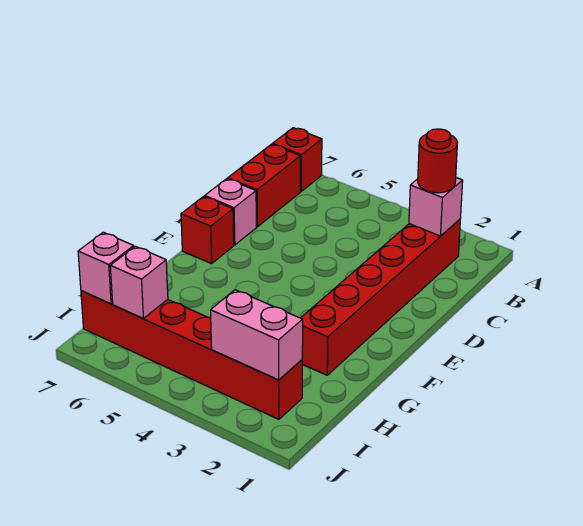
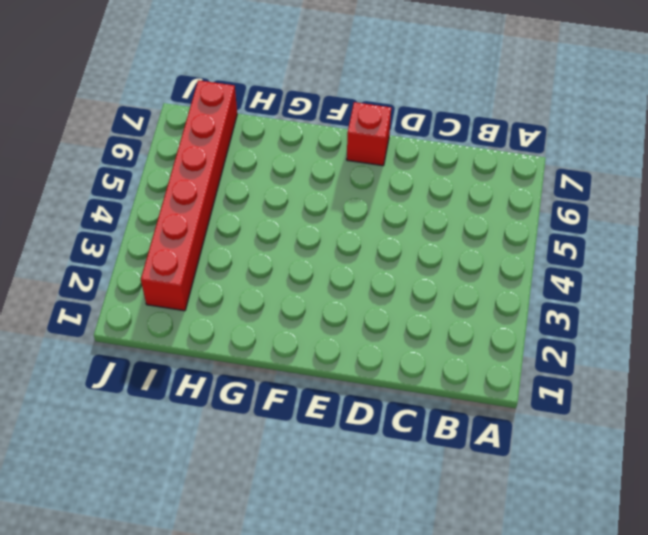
none -> red 1x1 brick [272,128,322,191]
none -> red 1x6 brick [301,219,460,375]

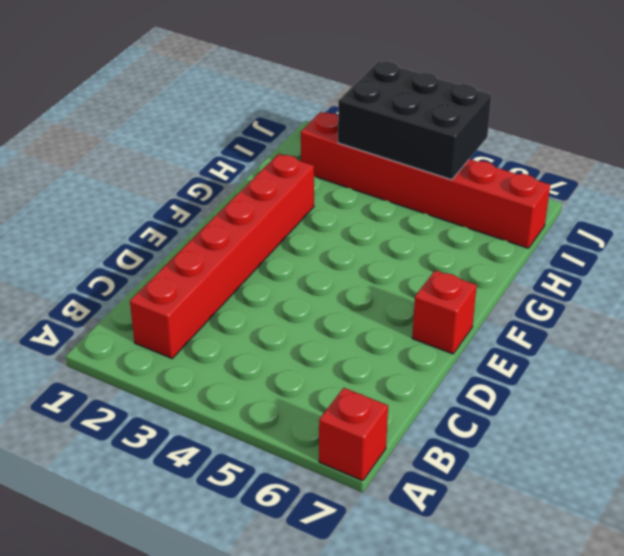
black 2x3 brick [338,61,491,180] -> pink 1x2 brick [211,290,303,380]
none -> red 1x2 brick [228,144,300,227]
none -> pink 1x1 brick [205,179,256,245]

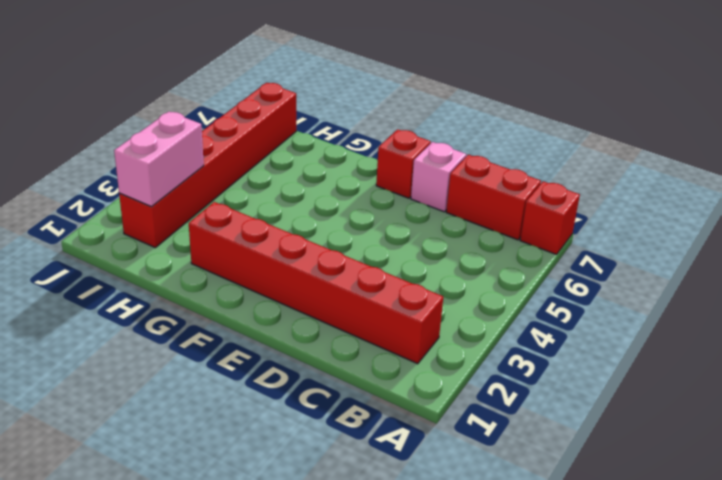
none -> pink 1x1 brick [409,178,463,236]
none -> pink 1x1 brick [110,246,168,318]

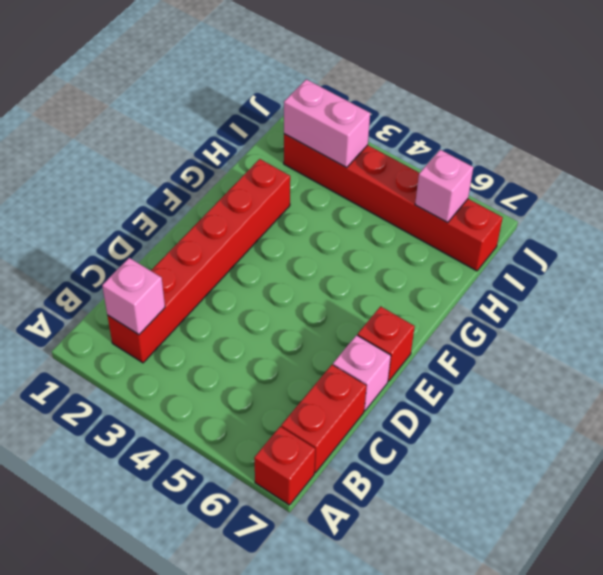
none -> pink 1x1 brick [78,232,134,304]
none -> red 1x1 round brick [418,129,458,193]

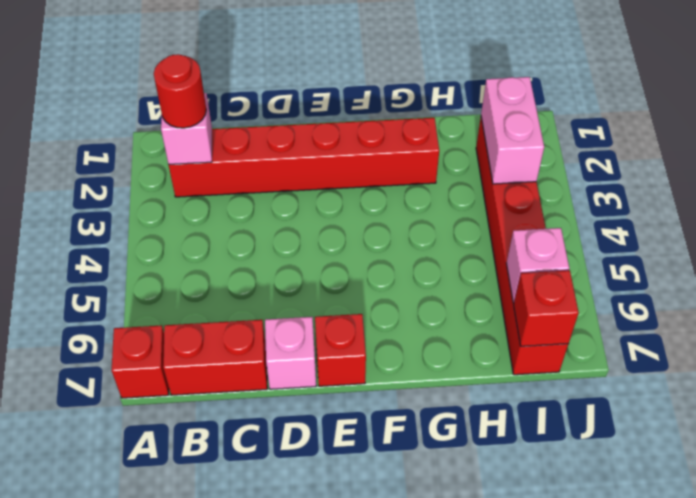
red 1x1 brick [514,270,579,346] -> pink 1x1 brick [78,232,134,304]

